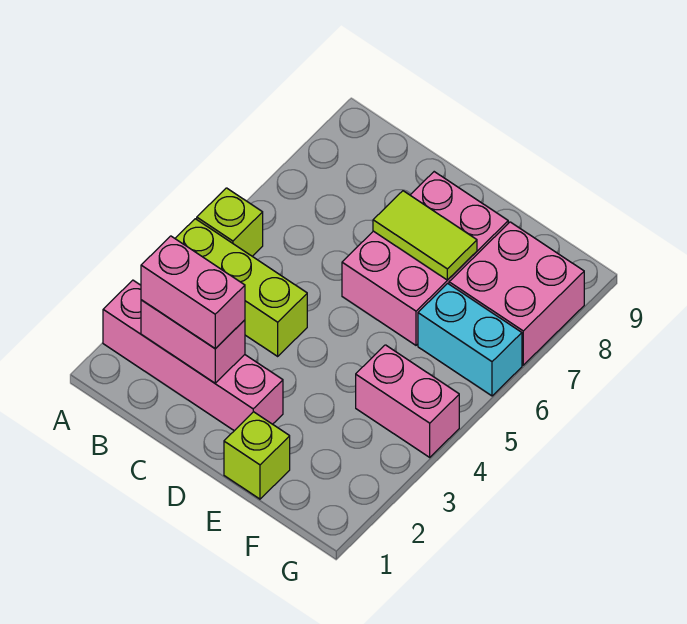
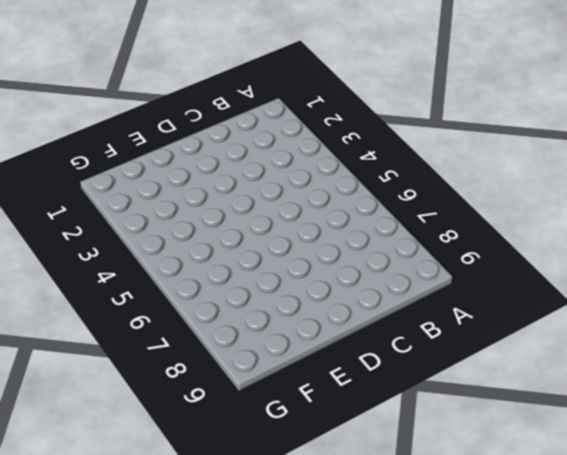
none -> pink 1x4 brick [103,280,283,431]
none -> lime 1x3 brick [175,219,307,356]

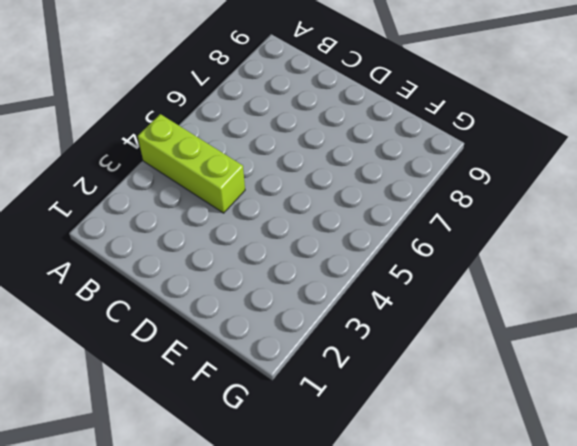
none -> pink 1x4 brick [103,280,283,431]
none -> lime 1x1 brick [197,188,263,256]

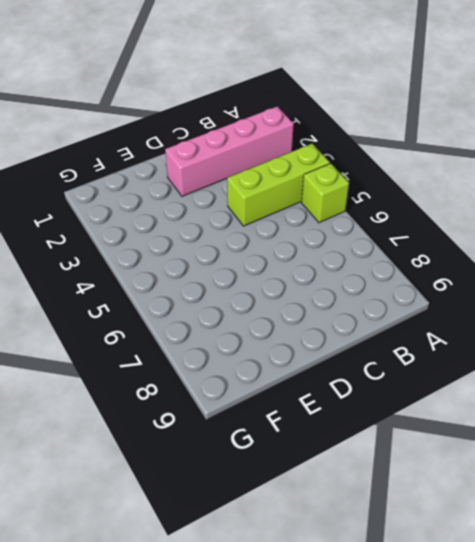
none -> pink 2x3 brick [342,172,508,345]
none -> lime 1x1 brick [224,412,290,499]

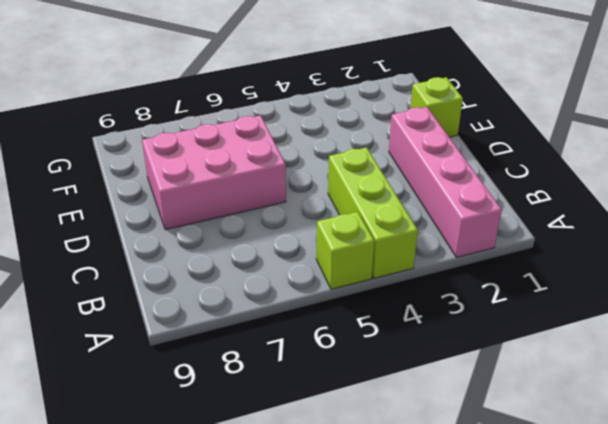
none -> pink 1x2 brick [356,345,459,457]
none -> cyan 1x2 brick [418,283,522,396]

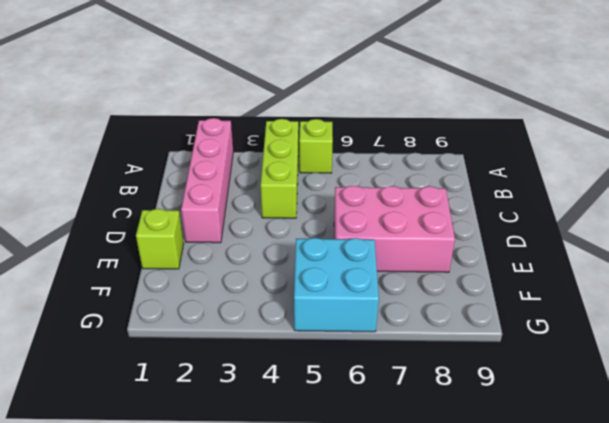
cyan 2x2 brick [294,238,379,332] -> cyan 1x2 brick [418,283,522,396]
none -> pink 1x2 brick [356,345,459,457]
none -> pink 2x2 brick [449,222,584,365]

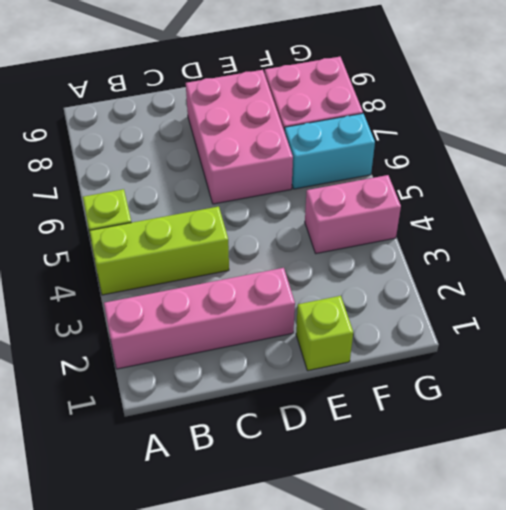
none -> pink 1x2 brick [141,300,245,383]
none -> lime 1x2 tile [373,191,477,280]

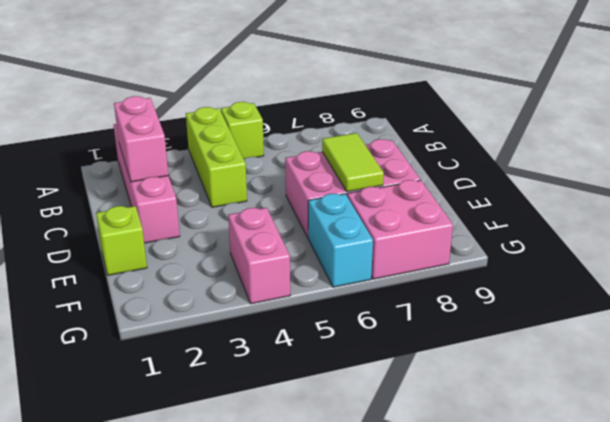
none -> pink 1x2 brick [141,236,245,349]

